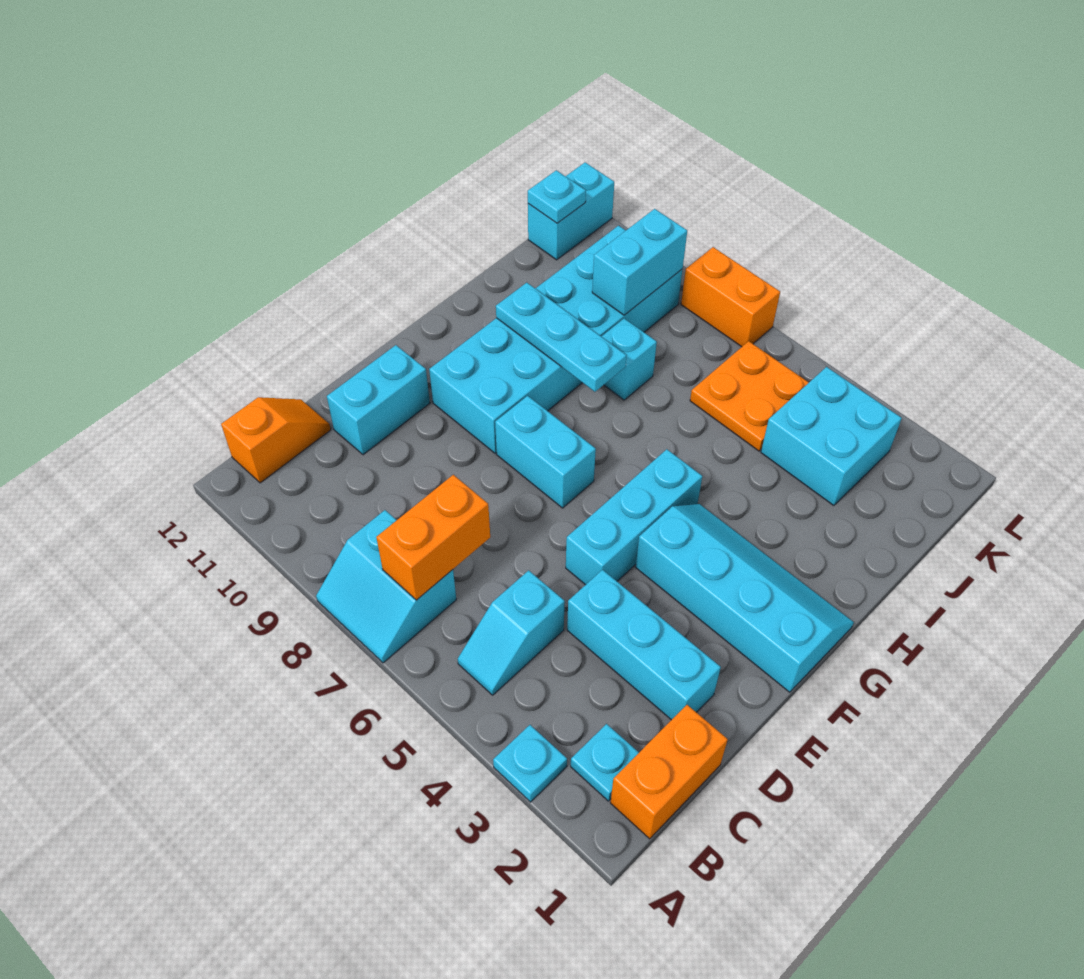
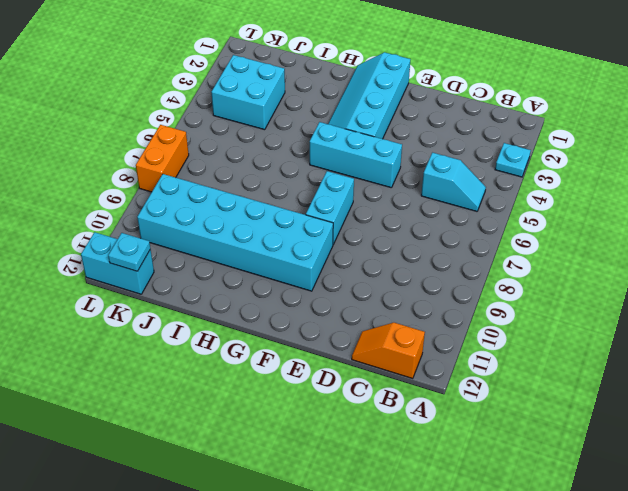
none -> cyan 2x2 slope [316,510,456,663]
none -> orange 1x2 brick [611,705,728,839]
none -> cyan 1x1 plate [571,724,639,801]

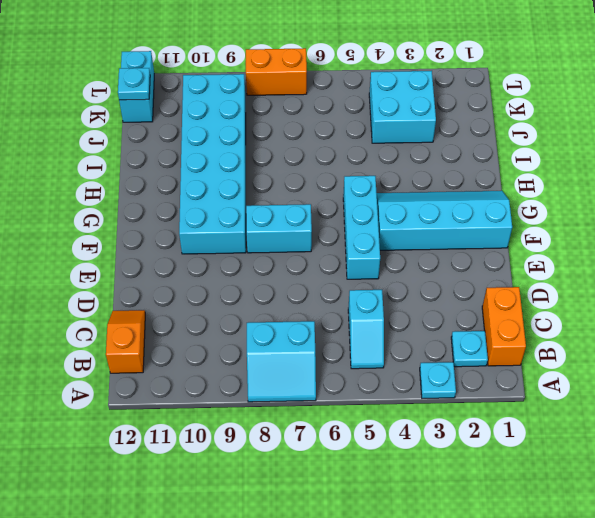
none -> cyan 1x3 brick [567,570,721,720]
none -> cyan 1x2 brick [327,345,430,455]
none -> cyan 1x1 brick [601,318,657,400]

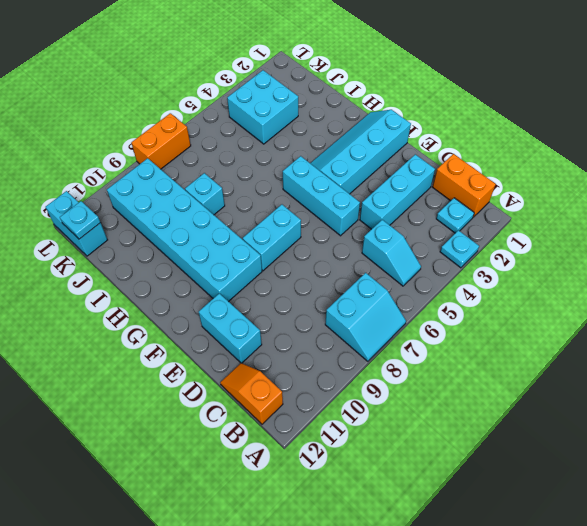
none -> orange 2x2 plate [690,341,809,451]
none -> orange 1x2 brick [376,475,490,600]
none -> cyan 1x3 plate [496,283,627,392]

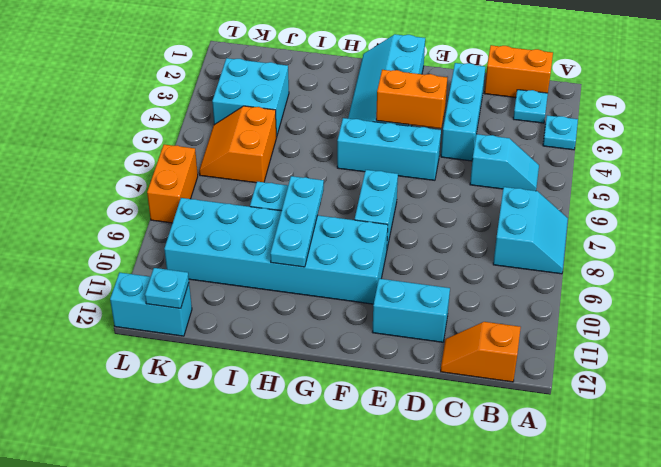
orange 1x2 brick [376,70,447,128] -> orange 1x2 brick moved to [376,475,490,600]
orange 2x2 slope [199,106,276,183] -> orange 2x2 plate [690,341,809,451]
none -> cyan 1x2 brick [592,209,687,315]

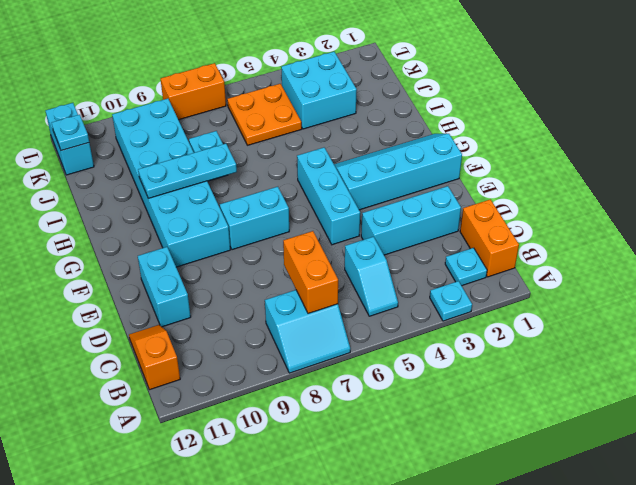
none -> cyan 1x2 brick [592,209,687,315]

